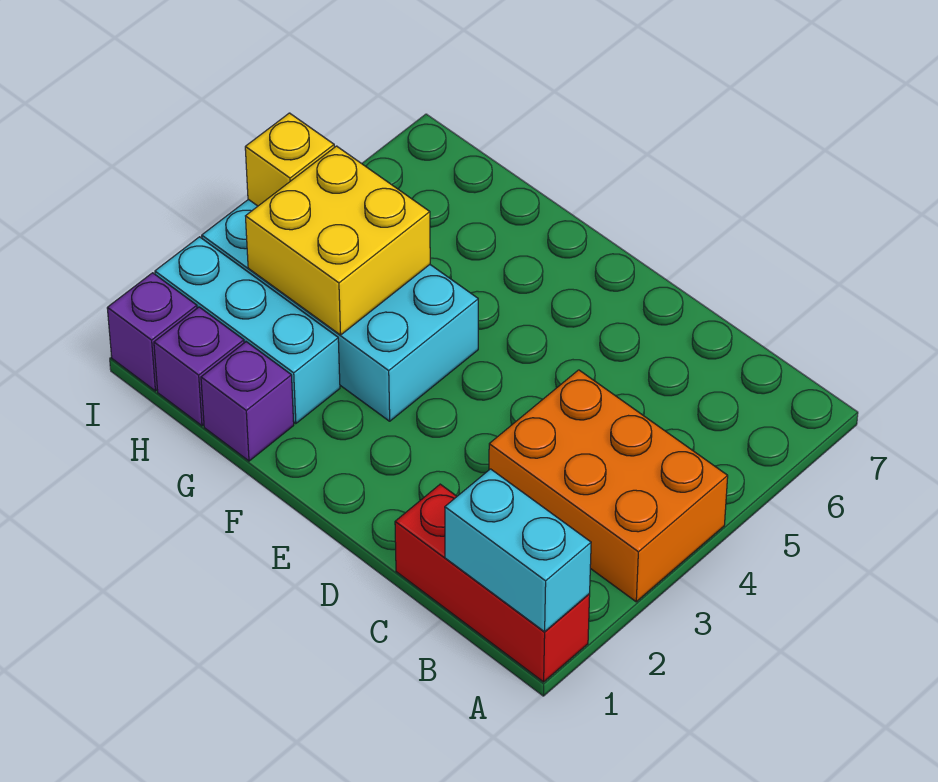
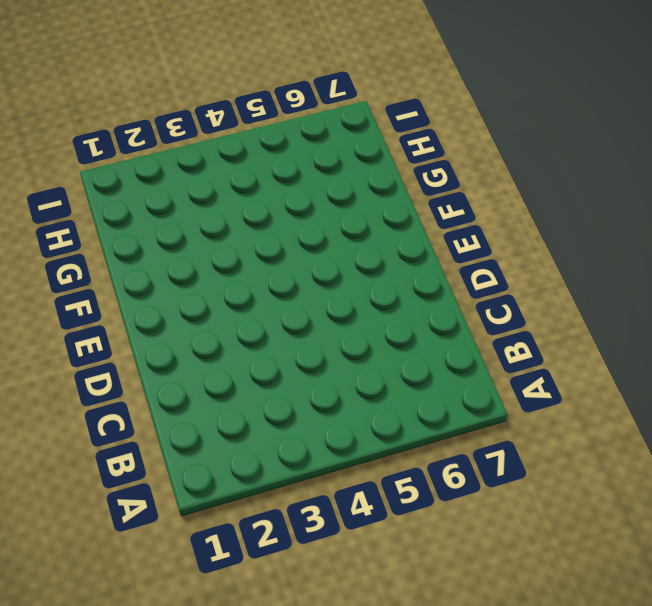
none -> red 1x3 brick [395,484,590,682]
none -> orange 2x3 brick [489,370,728,602]

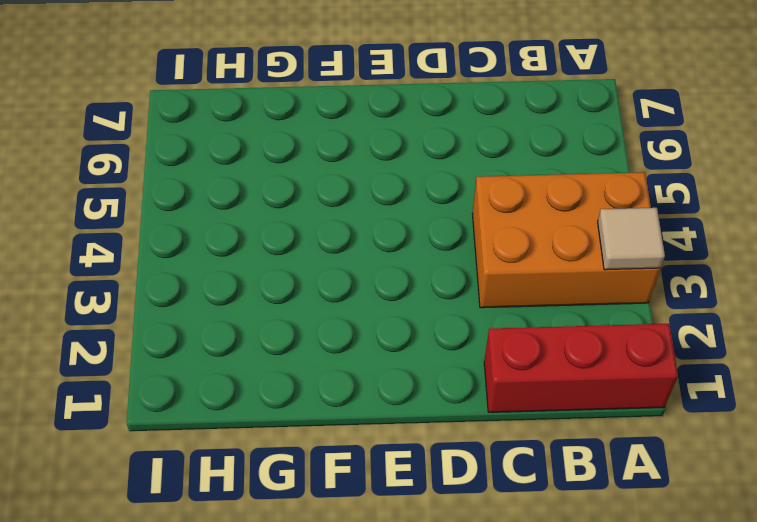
tan 1x1 tile [598,208,665,270] -> none
none -> cyan 2x4 brick [202,199,478,421]
none -> purple 1x1 brick [201,342,294,461]

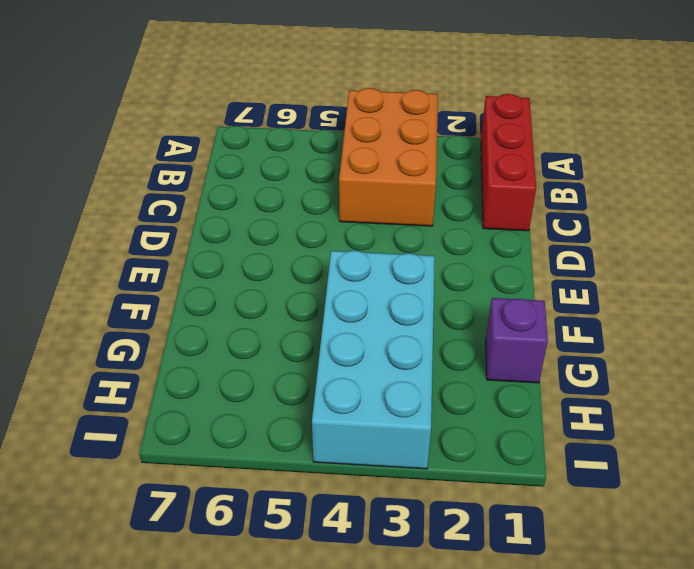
none -> cyan 1x3 brick [155,237,340,424]
none -> purple 1x1 brick [154,307,244,426]

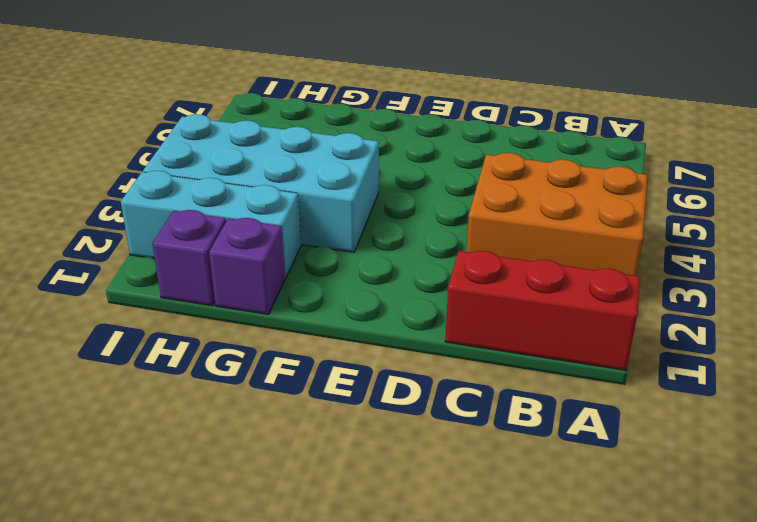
none -> purple 1x1 brick [107,273,197,391]
none -> cyan 1x2 brick [445,469,591,632]

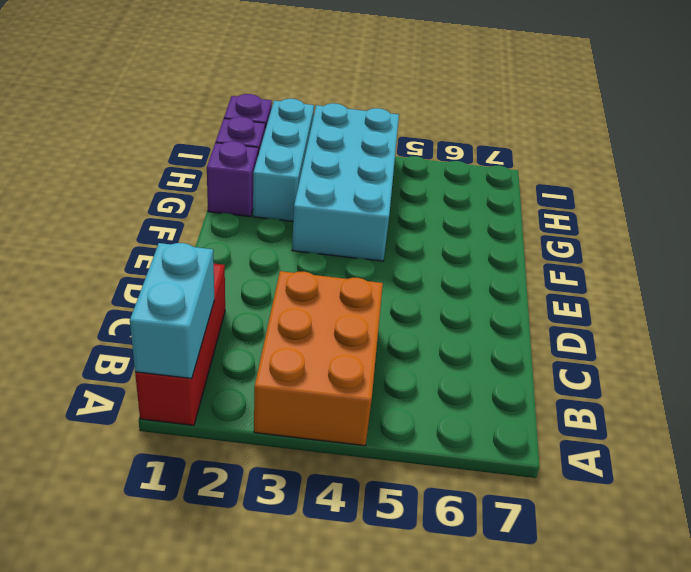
none -> yellow 2x2 brick [246,146,430,335]
none -> yellow 1x1 brick [245,113,334,206]

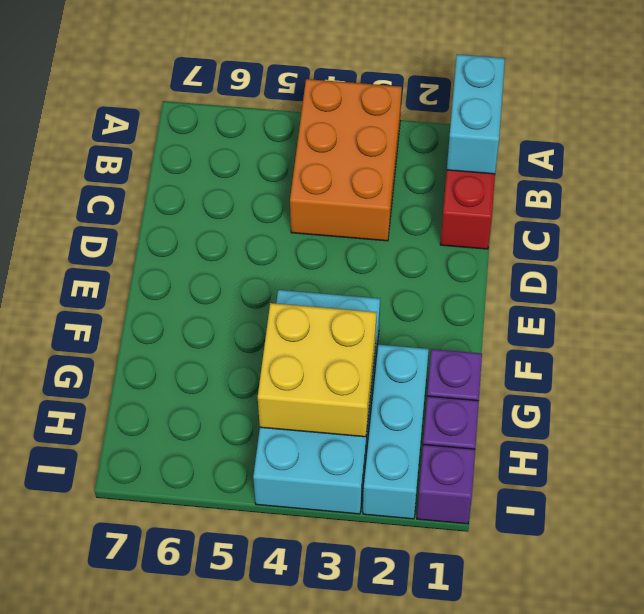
none -> yellow 1x1 brick [245,113,334,206]

